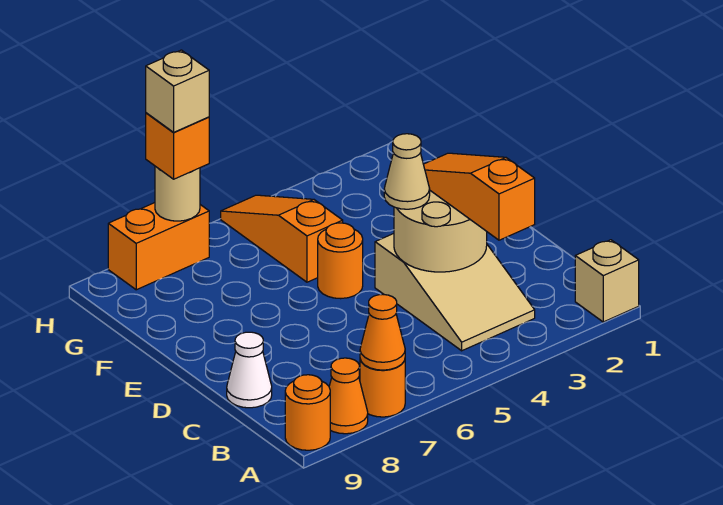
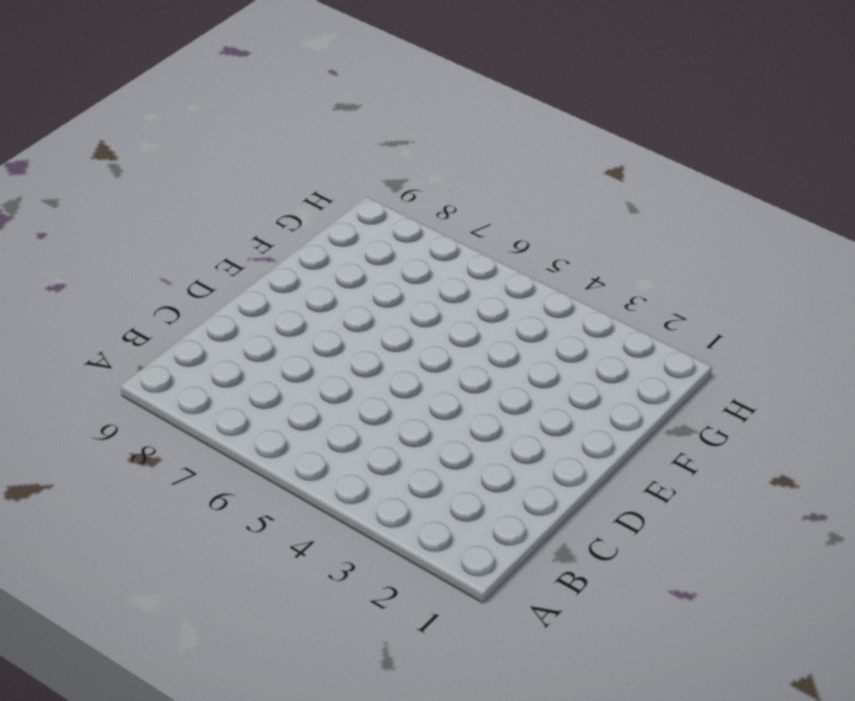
none -> tan 1x1 brick [575,240,639,322]
none -> orange 1x1 round brick [360,359,405,417]
none -> orange 1x1 cone [329,358,368,434]

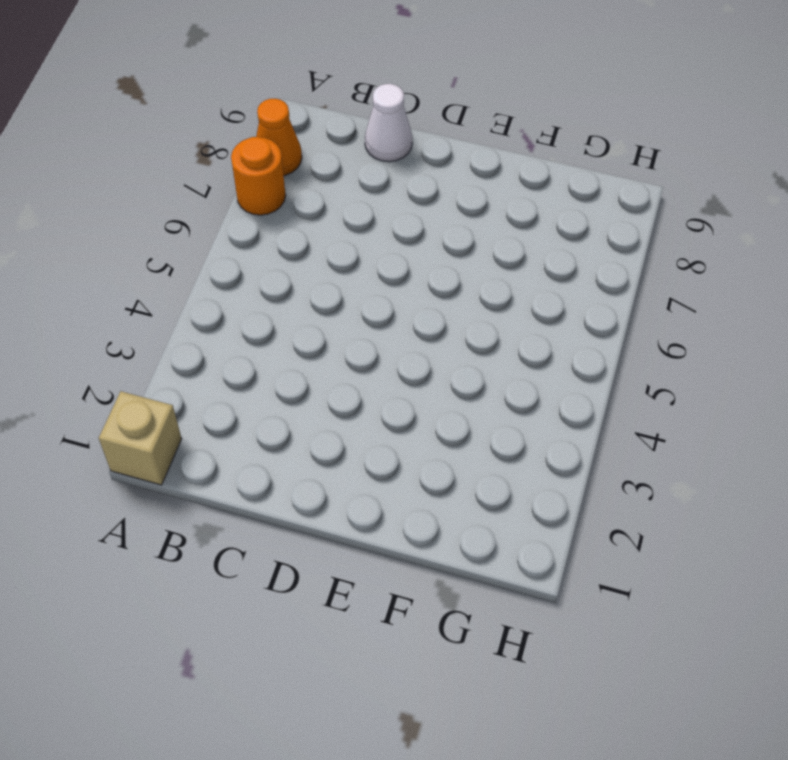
none -> orange 1x1 round brick [285,375,330,450]
none -> tan 2x3 slope [375,234,535,351]
none -> orange 1x1 round brick [318,223,363,299]

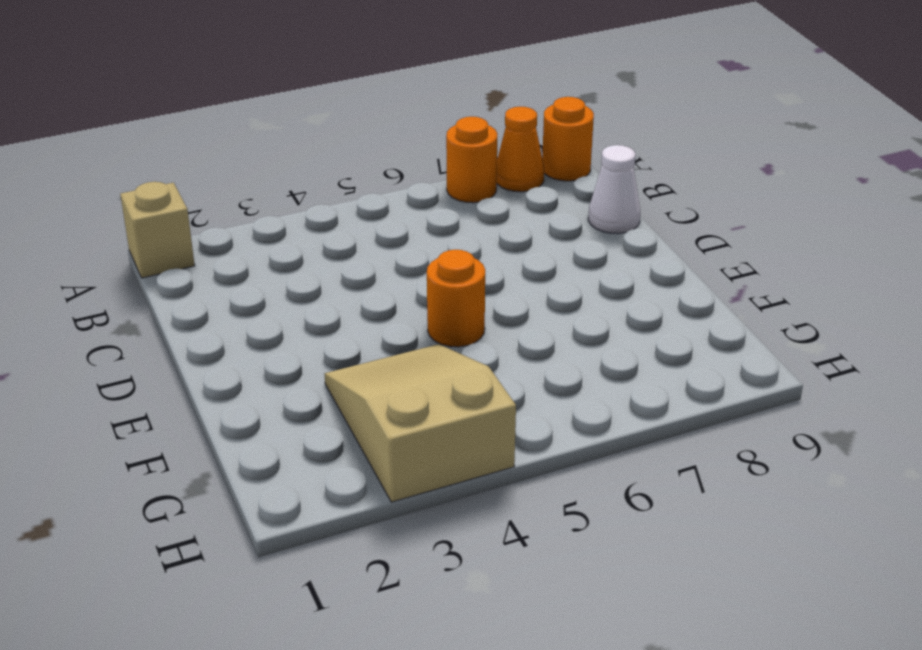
tan 2x3 slope [324,344,516,502] -> tan 2x3 slope moved to [375,234,535,351]
none -> orange 1x3 slope [221,195,343,282]
none -> orange 1x2 brick [108,203,209,290]
none -> orange 1x1 cone [360,295,405,370]

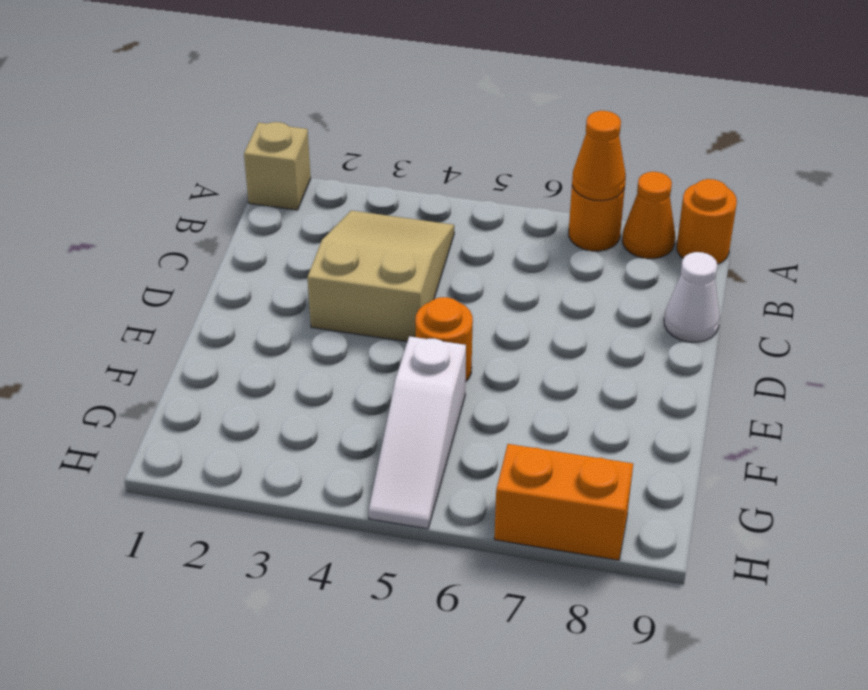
white 1x3 slope [369,336,466,529] -> orange 1x3 slope [221,195,343,282]
none -> tan 2x2 round brick [394,191,487,272]
none -> tan 1x1 round brick [155,166,200,221]
none -> orange 1x3 slope [423,153,535,240]

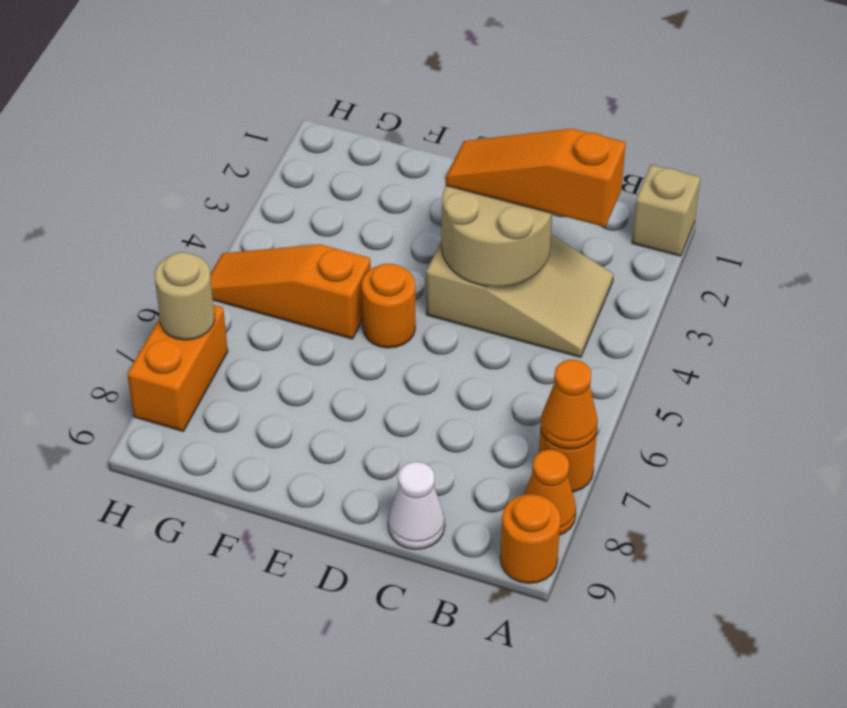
none -> tan 1x1 cone [384,134,430,209]
none -> orange 1x1 brick [146,113,209,179]
none -> tan 1x1 brick [146,50,209,132]

